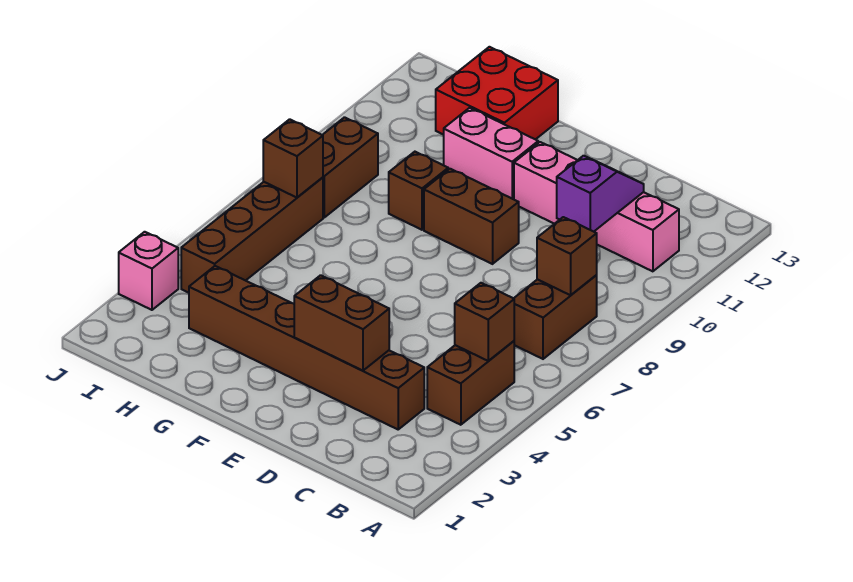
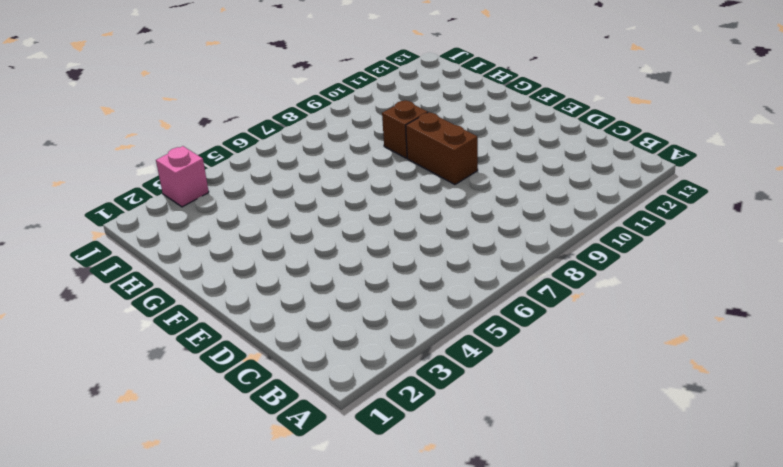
none -> brown 1x2 brick [427,341,514,425]
none -> brown 1x2 brick [514,275,597,359]
none -> pink 1x4 brick [514,142,679,271]

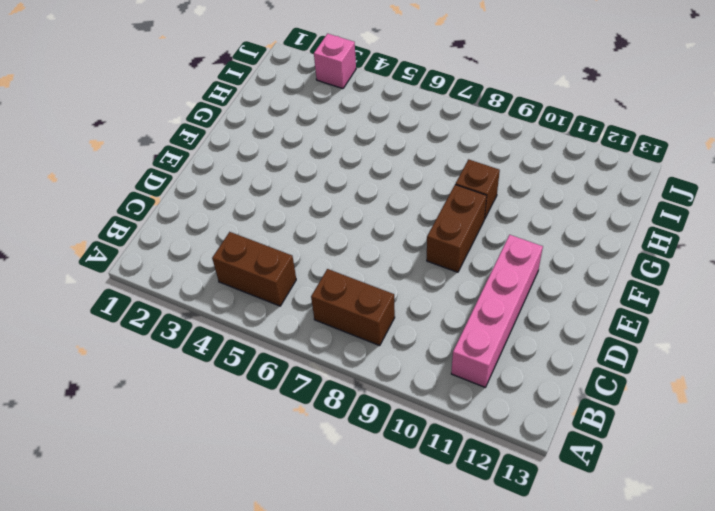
none -> brown 1x6 brick [189,266,424,429]
none -> pink 1x2 brick [444,108,538,199]
none -> red 2x2 brick [436,47,558,140]

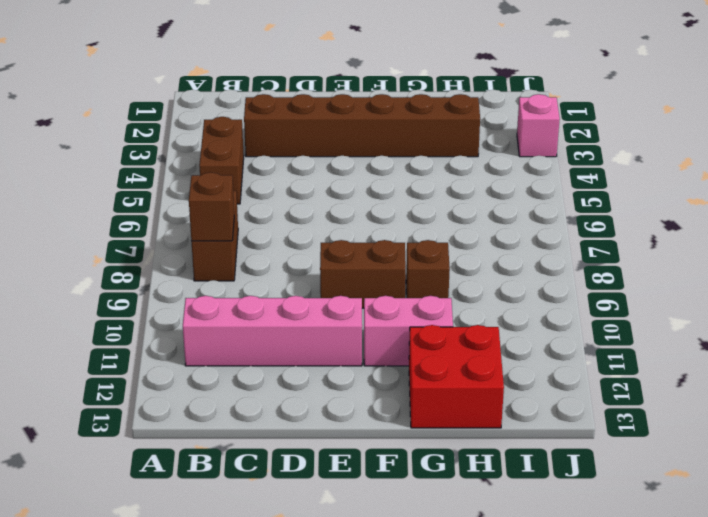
none -> brown 1x4 brick [181,177,323,293]
none -> brown 1x2 brick [323,117,378,217]
none -> brown 1x1 brick [455,283,514,361]

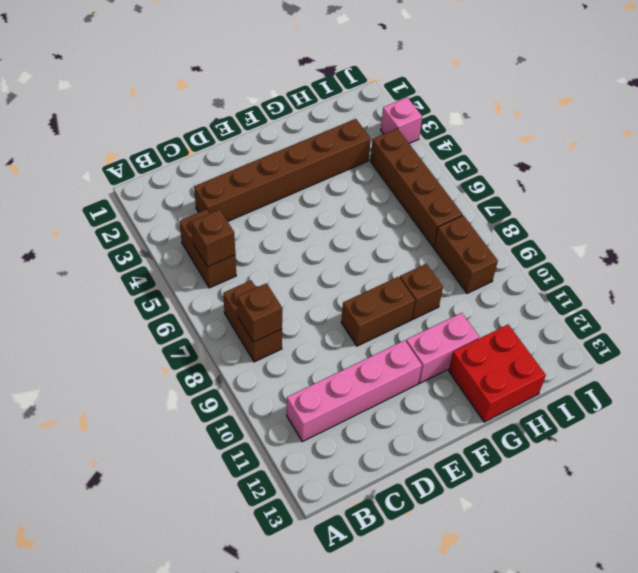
none -> purple 1x2 slope [557,156,644,232]
none -> brown 1x2 brick [294,275,389,371]
none -> brown 1x1 brick [263,119,323,198]

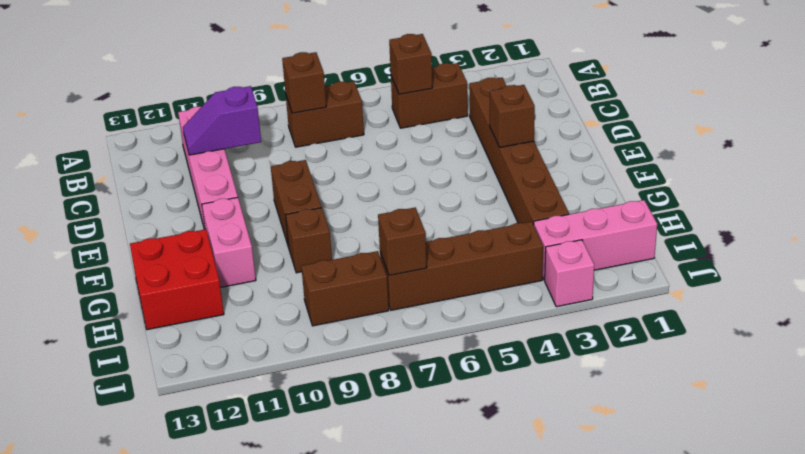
brown 1x1 brick [490,85,535,147] -> brown 1x2 brick [294,275,389,371]
pink 1x3 brick [534,200,657,280] -> none

